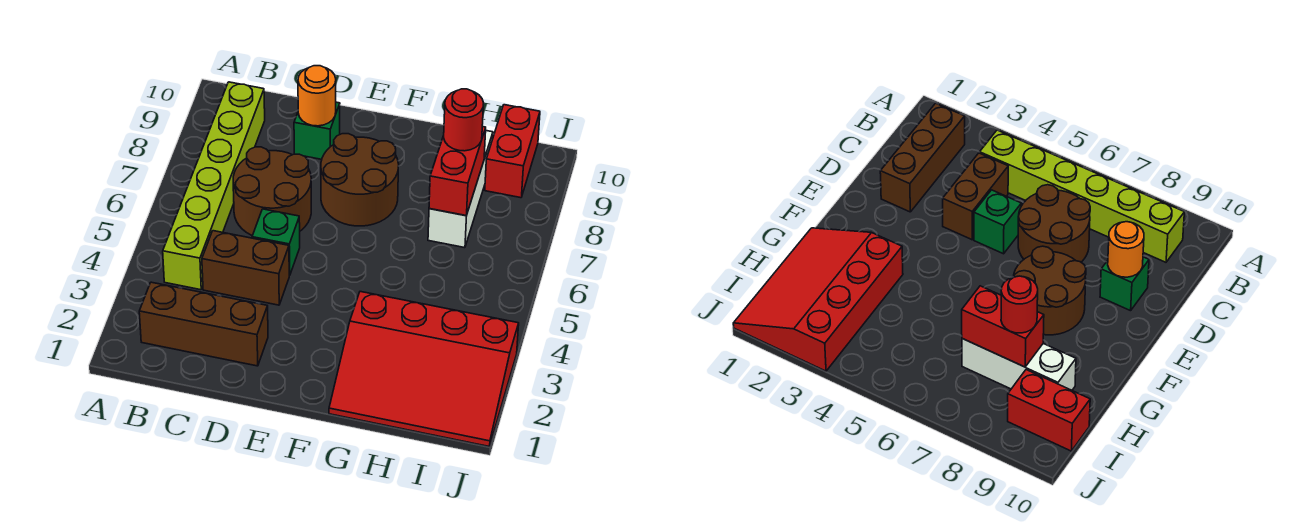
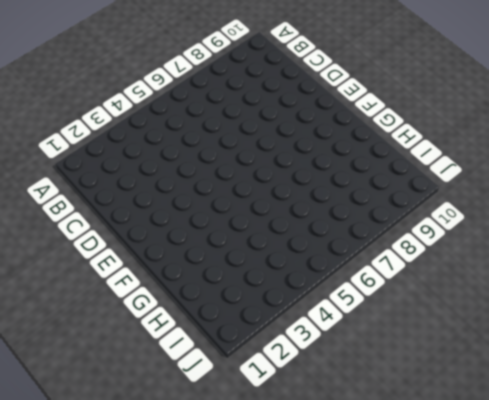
none -> brown 1x3 brick [139,282,268,366]
none -> lime 1x6 brick [163,82,265,290]
none -> brown 1x2 brick [202,231,289,305]

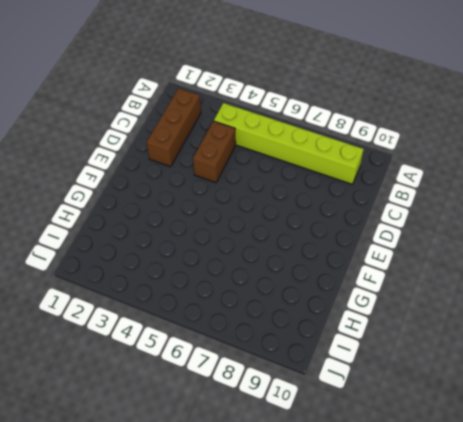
none -> brown 2x2 round brick [233,147,311,236]
none -> green 1x1 brick [252,209,300,276]
none -> green 1x1 brick [294,102,340,159]

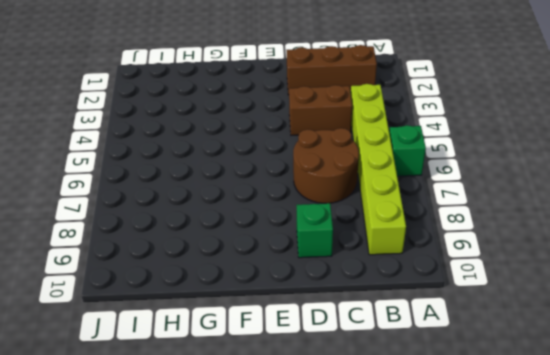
green 1x1 brick [389,125,426,176] -> green 1x1 brick moved to [252,209,300,276]
none -> brown 2x2 round brick [321,134,399,226]
none -> red 3x4 slope [329,292,519,446]
none -> white 1x3 brick [428,131,493,248]

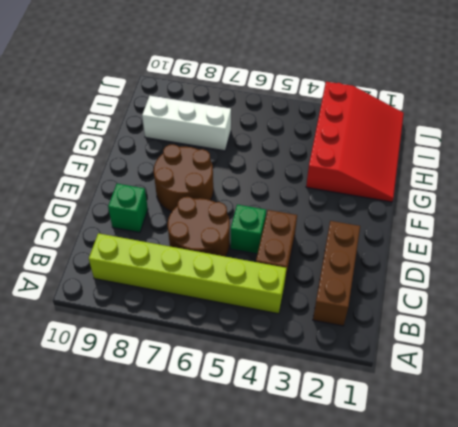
none -> red 1x2 brick [485,105,540,198]
none -> orange 1x1 round brick [298,66,336,126]
none -> red 1x2 brick [429,127,486,216]

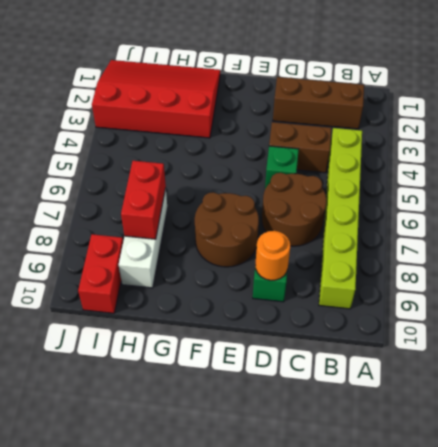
none -> red 1x1 round brick [444,89,484,151]

